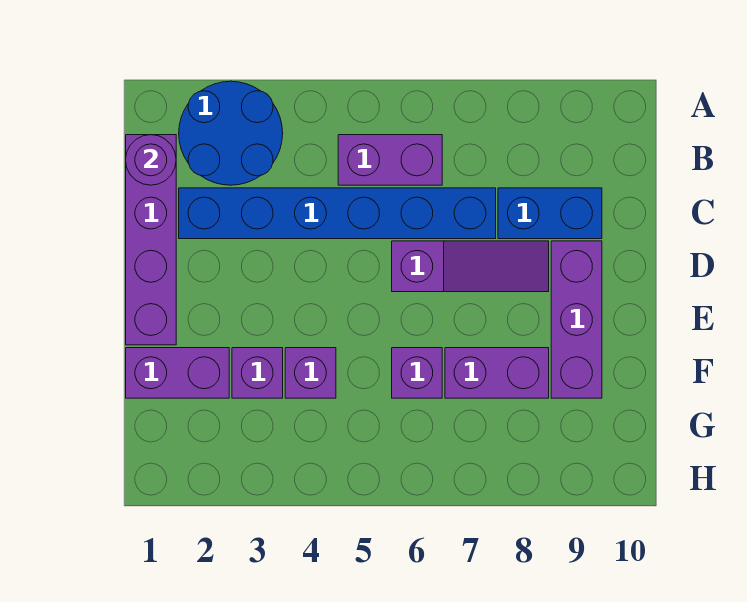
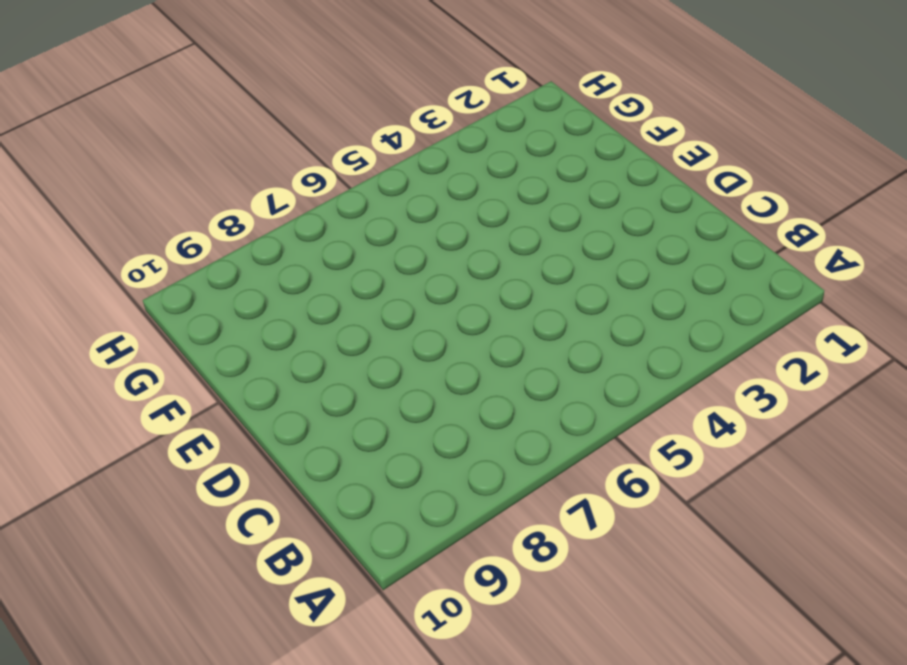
none -> blue 2x2 round brick [179,81,283,185]
none -> purple 1x4 brick [126,135,176,345]
none -> purple 1x2 brick [338,135,442,185]

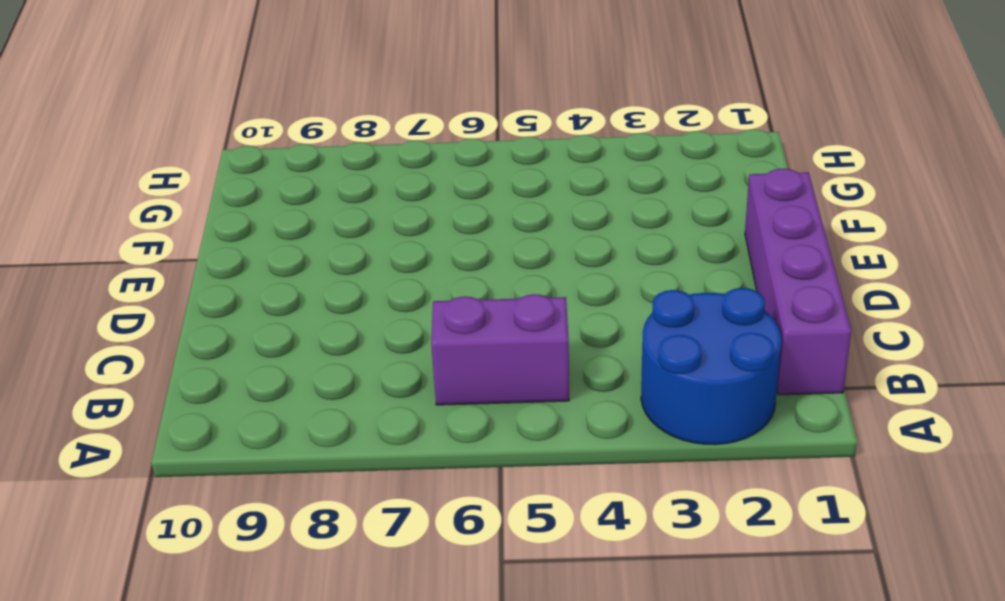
none -> blue 1x6 brick [179,188,496,239]
none -> blue 1x2 brick [498,188,602,239]
none -> purple 1x3 slope [392,241,549,292]

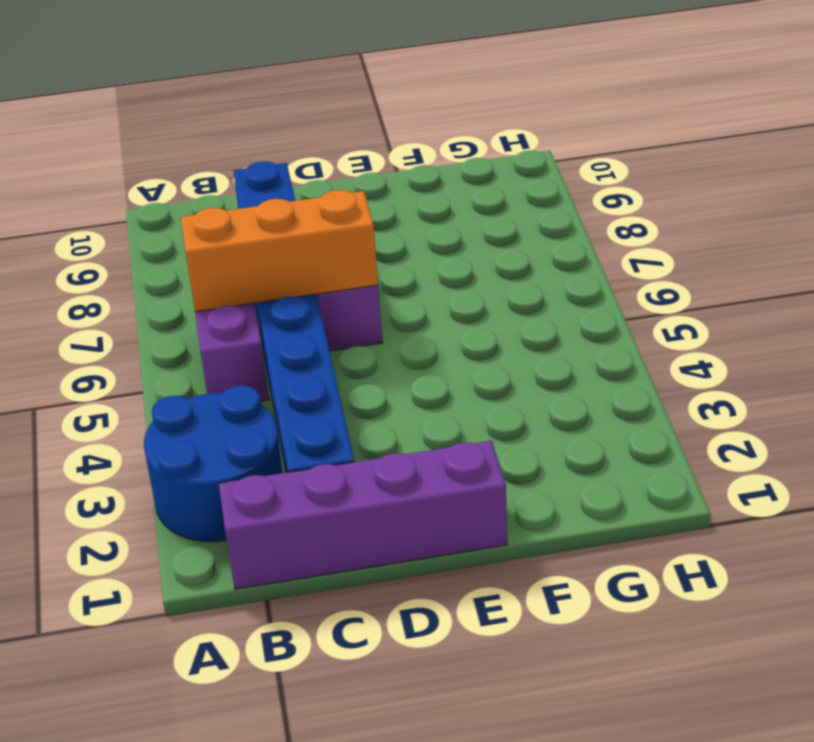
orange 1x3 brick [181,190,378,312] -> none
none -> purple 1x3 brick [551,241,602,398]
none -> purple 1x2 brick [126,348,229,398]
none -> purple 1x1 brick [232,348,283,398]

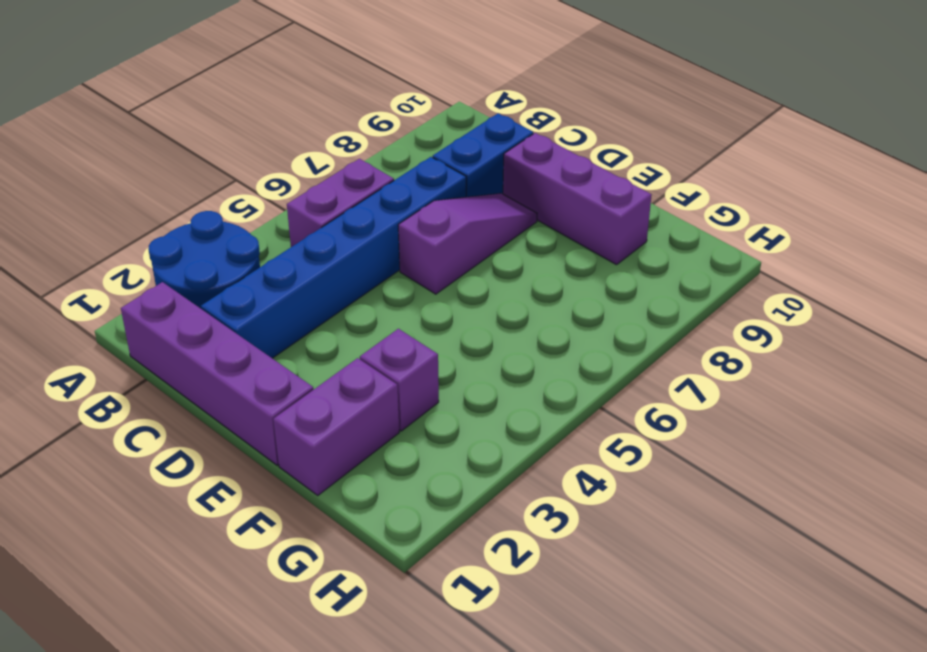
none -> purple 1x1 brick [285,348,336,398]
none -> purple 1x1 brick [392,348,442,398]
none -> purple 1x2 brick [445,348,549,398]

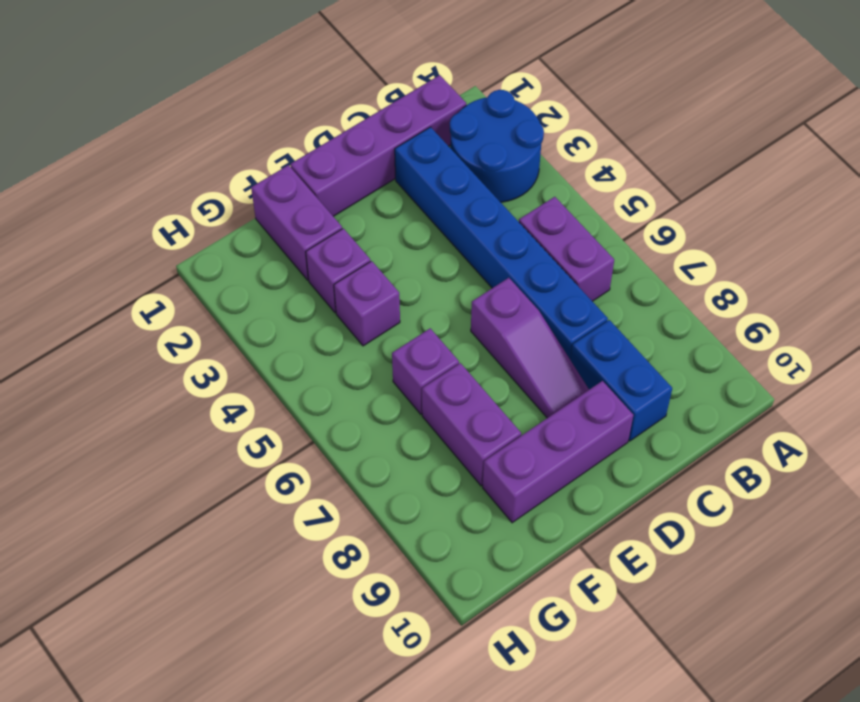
none -> purple 1x1 round brick [126,135,176,185]

